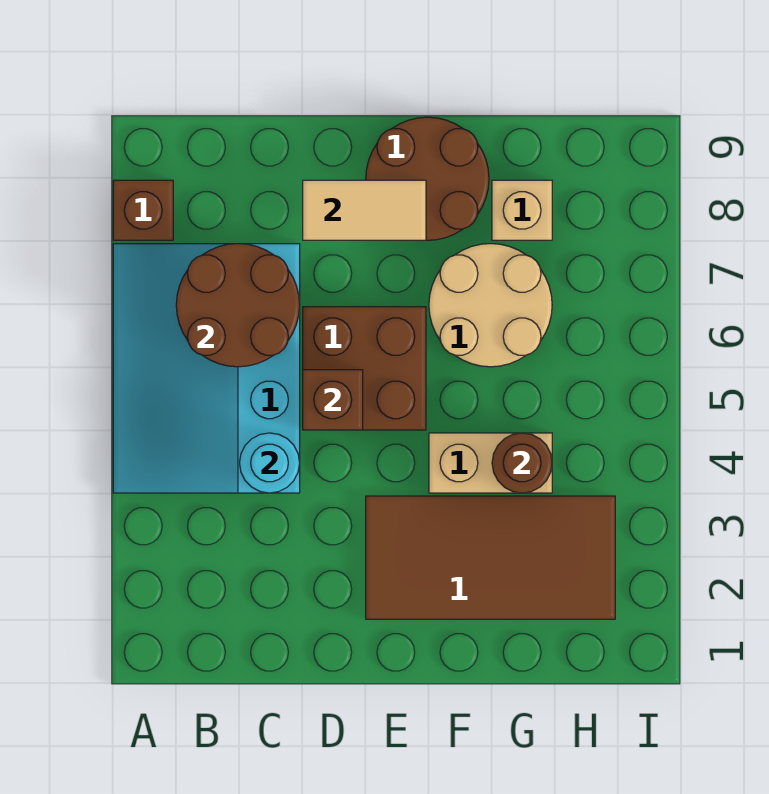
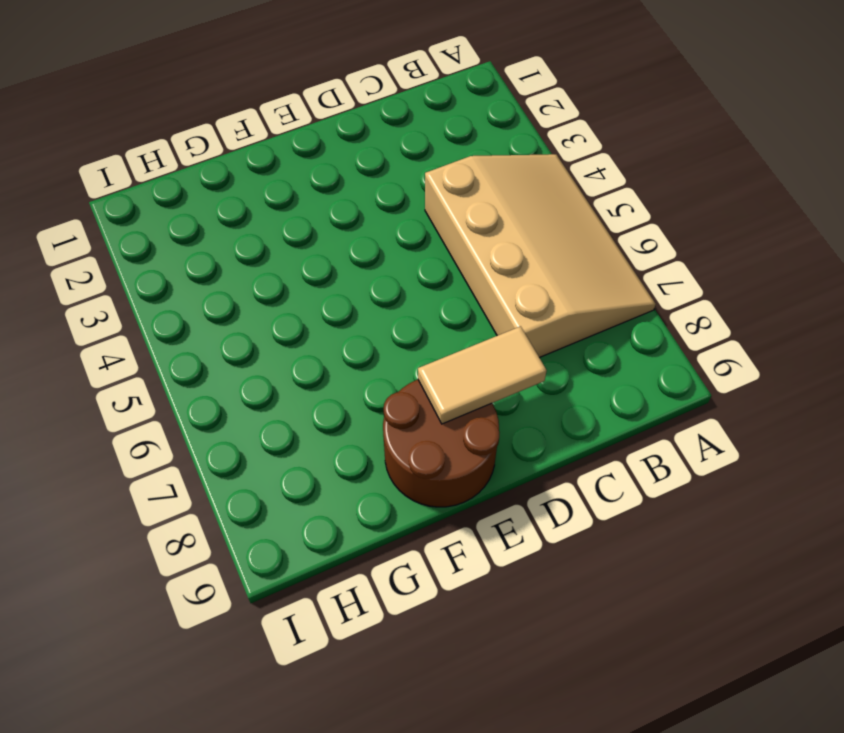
tan 3x4 slope [425,154,656,358] -> cyan 3x4 slope [113,244,300,493]
none -> brown 1x1 brick [113,180,173,240]
none -> brown 2x2 brick [303,307,426,430]
none -> brown 2x4 tile [366,496,615,619]

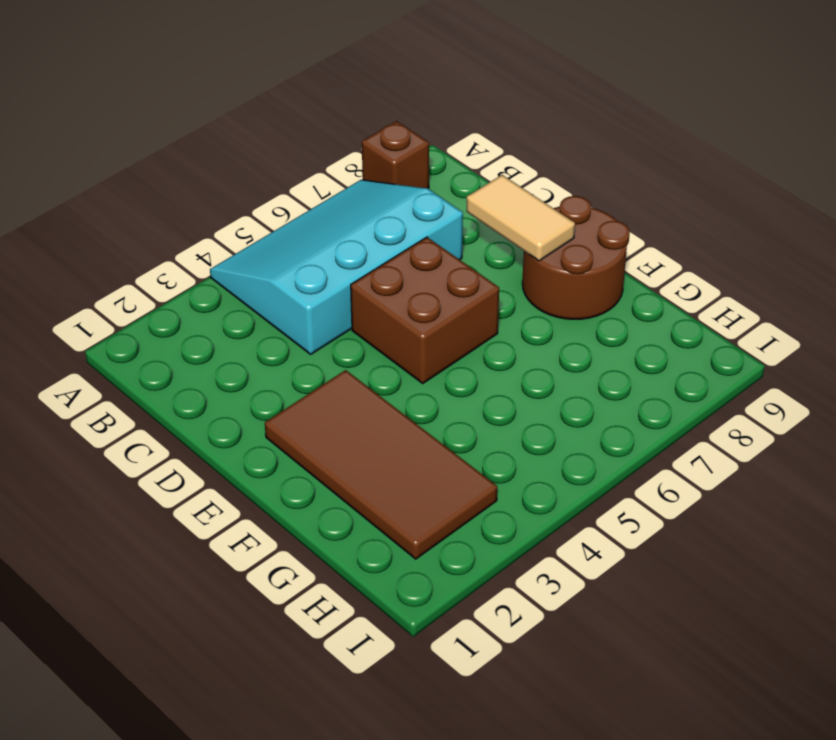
none -> tan 1x2 brick [429,433,552,493]
none -> tan 2x2 round brick [429,244,552,367]
none -> tan 1x1 brick [492,180,552,240]

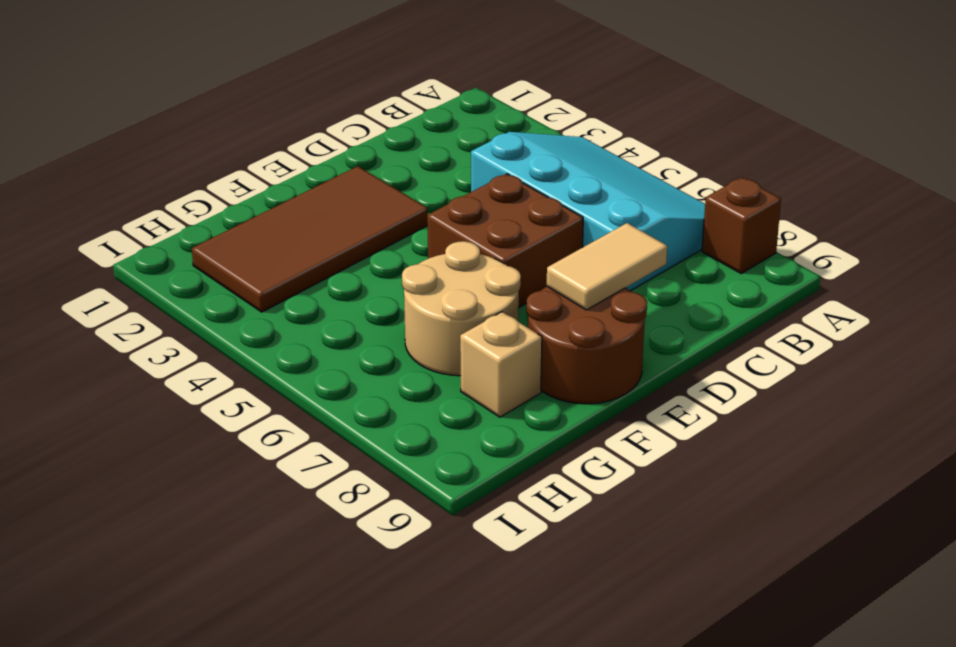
none -> tan 1x2 brick [429,433,552,493]
none -> brown 2x2 round brick [176,244,300,367]
none -> cyan 1x1 round brick [240,433,300,493]

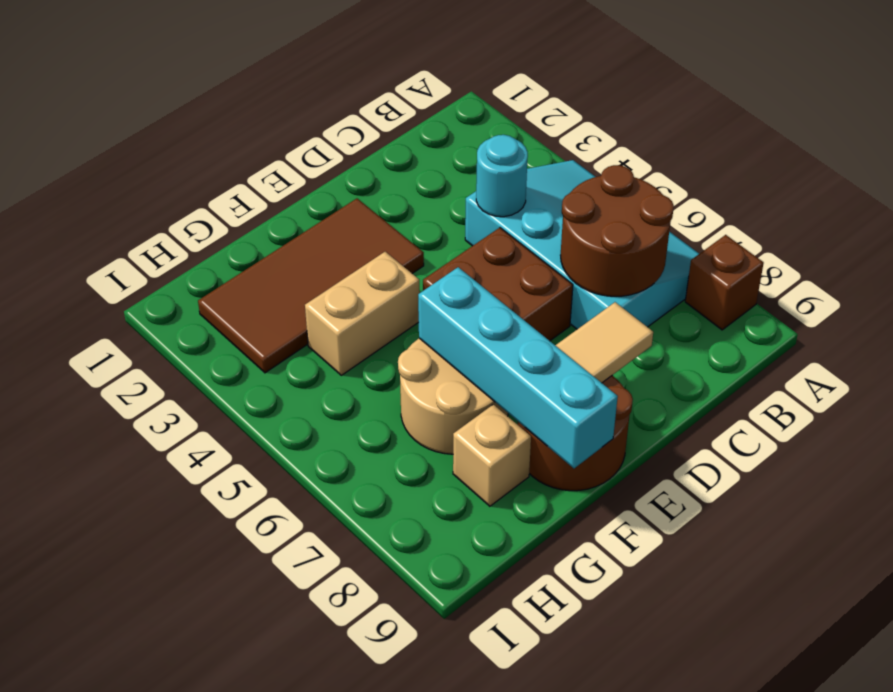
cyan 1x4 brick [418,267,618,468] -> none
none -> brown 1x1 brick [303,370,363,430]
none -> brown 1x1 round brick [492,433,552,493]

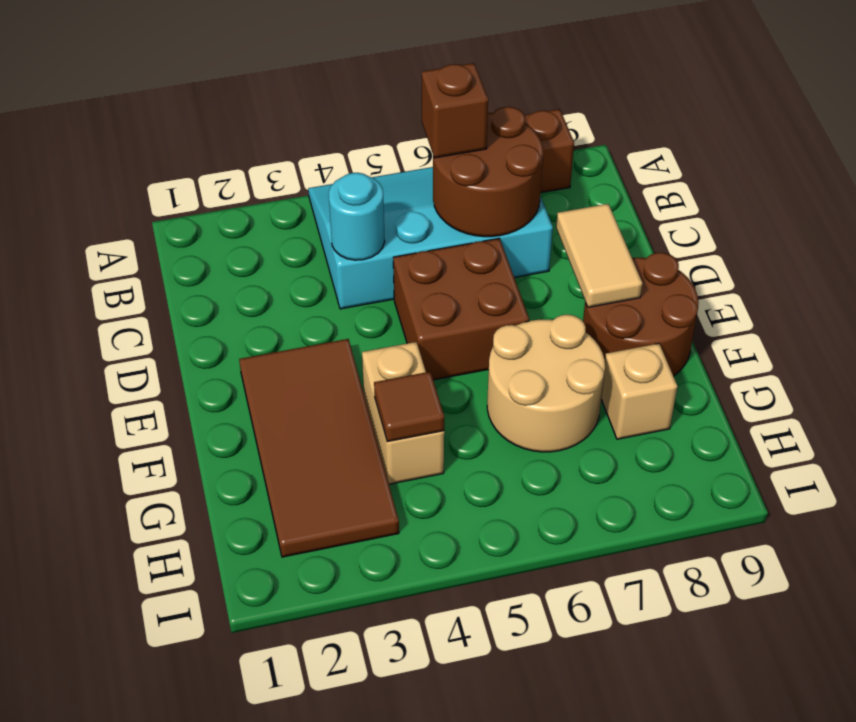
brown 1x1 brick [422,63,488,158] -> brown 1x1 brick moved to [303,370,363,430]
brown 1x1 tile [374,372,444,442] -> brown 1x1 round brick [492,433,552,493]

